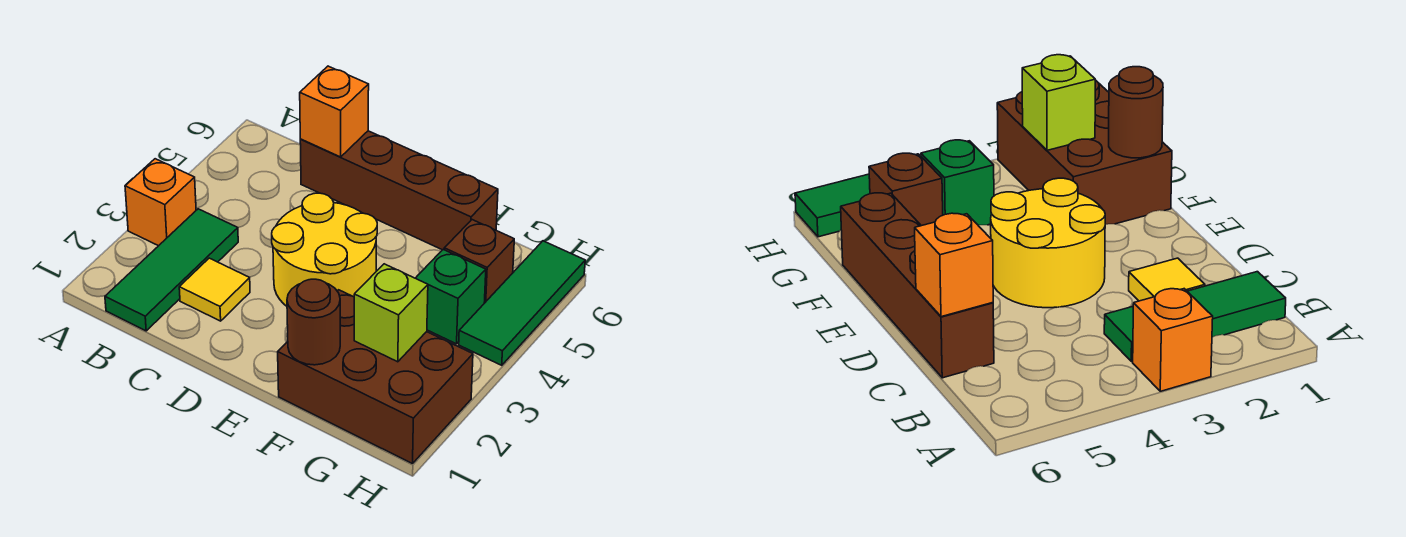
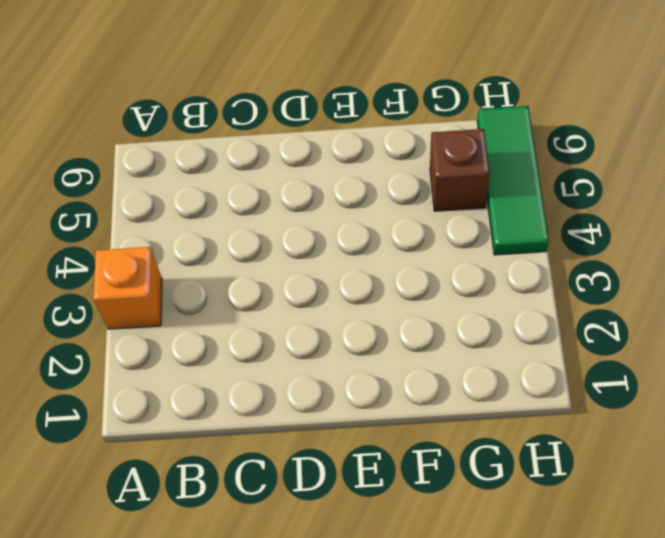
none -> green 1x3 tile [105,209,238,331]
none -> yellow 1x1 tile [179,258,250,321]
none -> brown 1x4 brick [300,131,498,250]

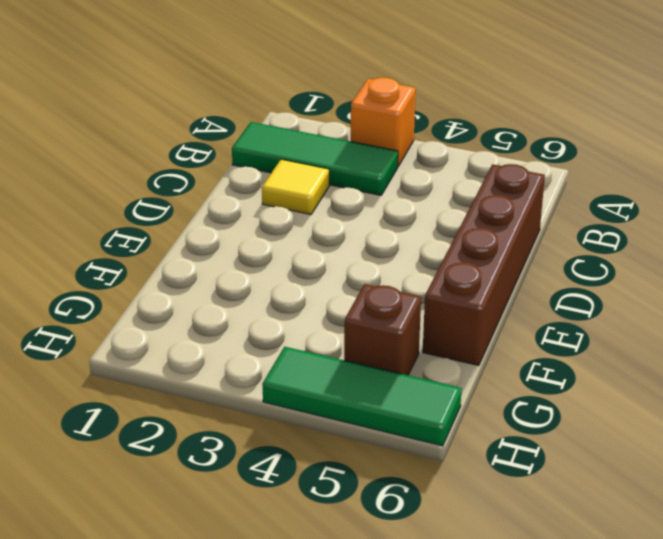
none -> yellow 2x2 round brick [272,193,377,306]
none -> brown 2x3 brick [278,290,473,464]
none -> green 1x1 brick [416,250,486,344]

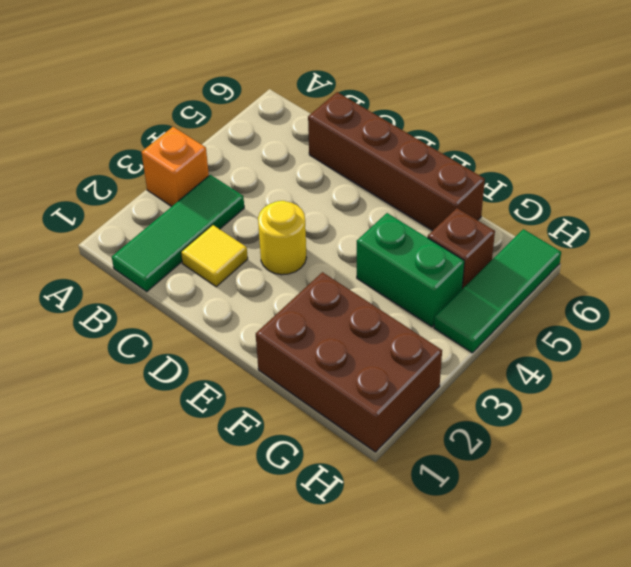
yellow 1x1 round brick [258,201,307,275] -> yellow 2x2 round brick [272,193,377,306]
green 1x2 brick [357,213,464,327] -> green 1x1 brick [416,250,486,344]
none -> orange 1x1 brick [300,66,369,157]
none -> brown 1x1 round brick [287,279,340,365]
none -> lime 1x1 brick [354,264,428,362]

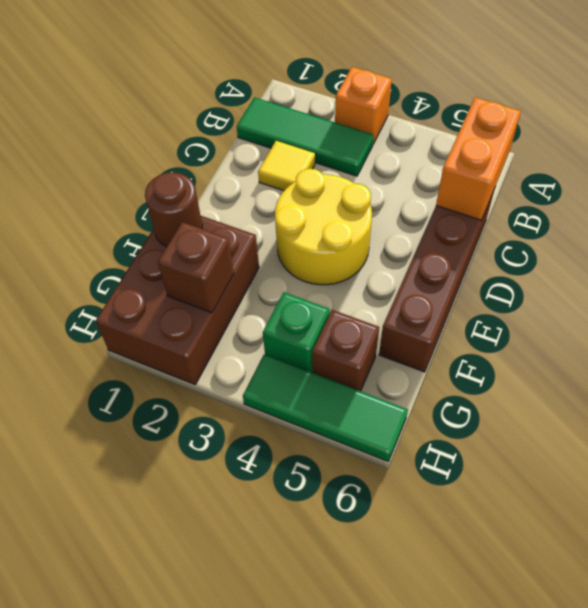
orange 1x2 brick [436,97,521,220] -> orange 1x1 brick [300,66,369,157]
brown 1x1 brick [158,222,234,313] -> lime 1x1 brick [354,264,428,362]

